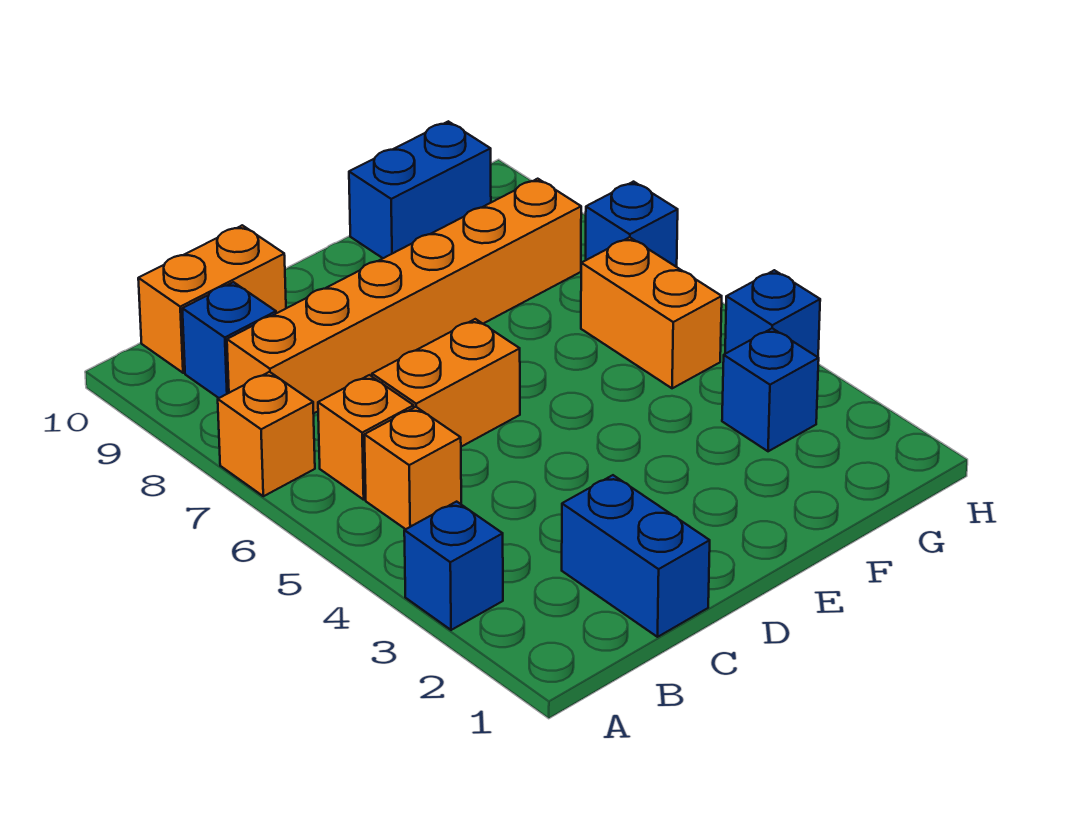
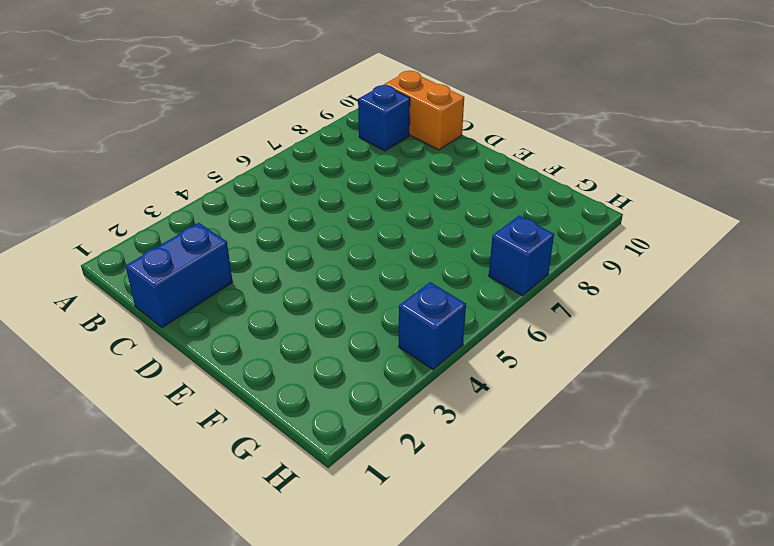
none -> blue 1x1 brick [404,502,503,630]
none -> orange 1x1 brick [218,372,315,496]
none -> orange 1x1 brick [364,407,461,529]

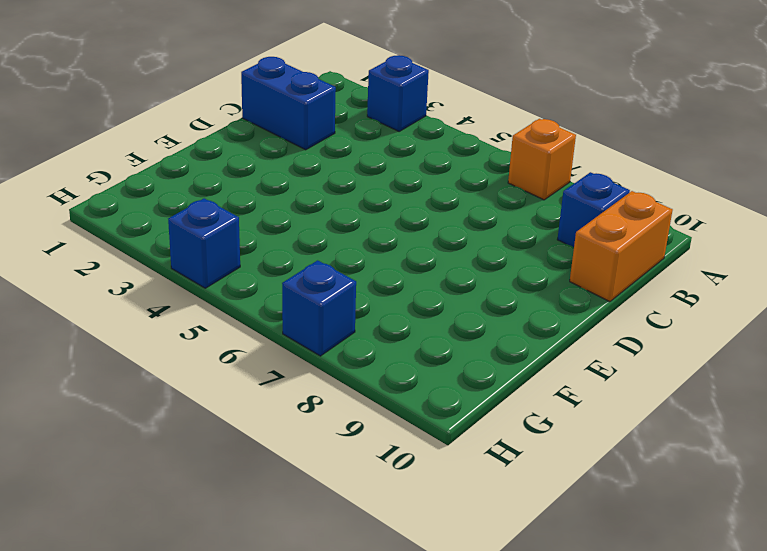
none -> orange 1x1 brick [364,407,461,529]
none -> orange 1x1 brick [318,375,414,500]
none -> orange 1x6 brick [227,179,581,414]

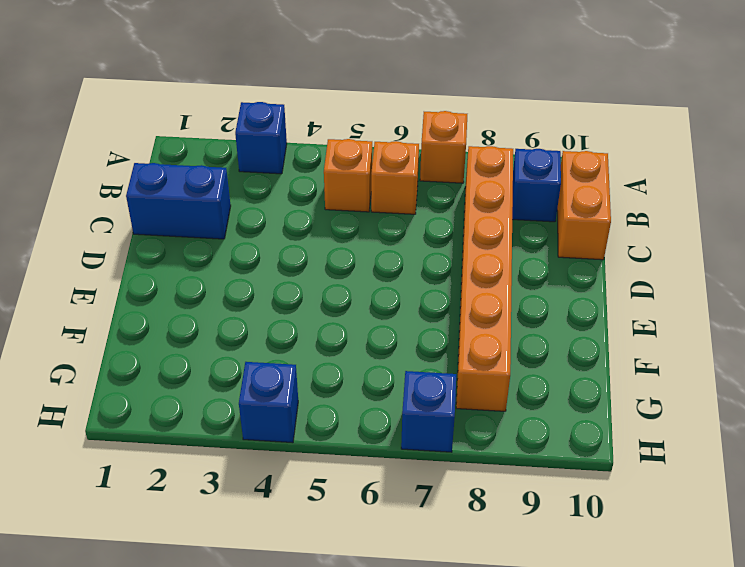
none -> orange 1x2 brick [372,319,520,447]
none -> blue 1x2 brick [349,121,491,258]
none -> blue 1x1 brick [722,328,819,451]

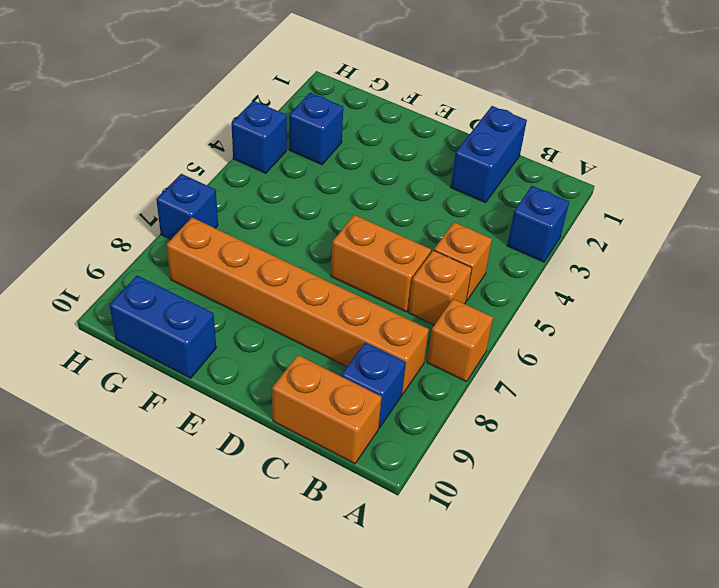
none -> orange 1x2 brick [581,237,722,388]

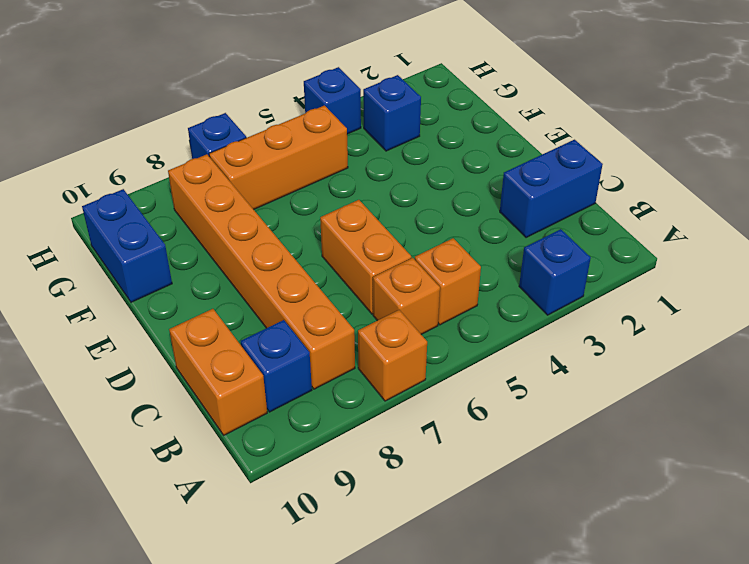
orange 1x3 brick [209,106,348,210] -> orange 1x2 brick [581,237,722,388]

